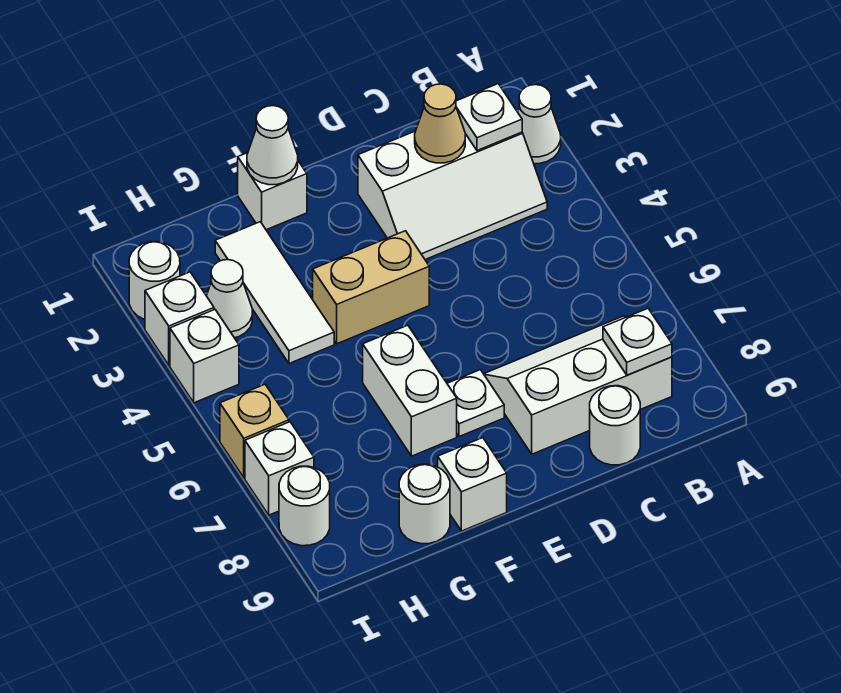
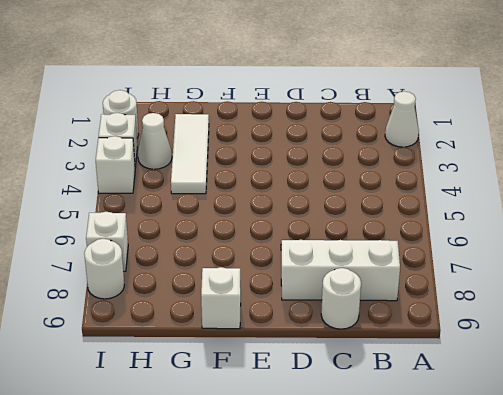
none -> white 2x3 slope [358,131,547,260]
none -> tan 1x2 brick [313,231,429,344]
none -> white 1x1 plate [447,370,504,437]

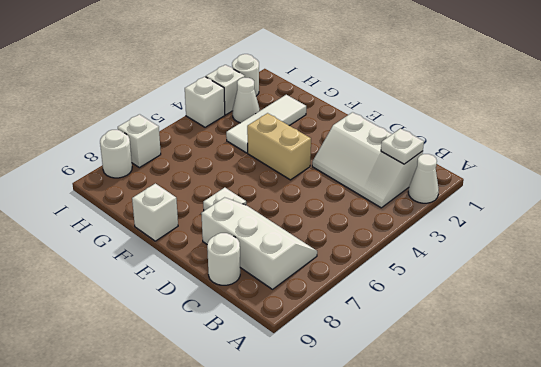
none -> white 1x1 brick [238,153,307,230]
none -> white 1x2 brick [363,325,457,456]
none -> white 1x1 round brick [399,464,450,544]

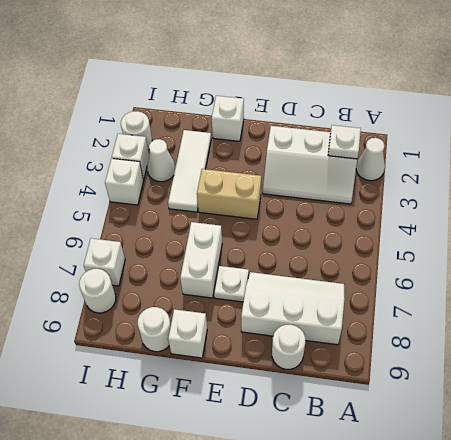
none -> tan 1x1 brick [220,384,289,478]
none -> white 1x1 plate [603,309,672,375]
none -> tan 1x1 cone [415,84,465,163]

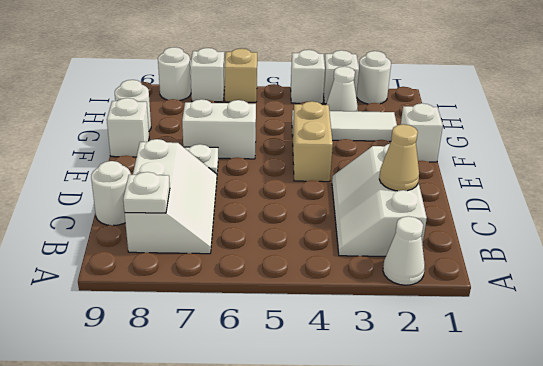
none -> white 1x1 plate [456,84,522,150]
none -> white 1x1 cone [247,106,298,185]

